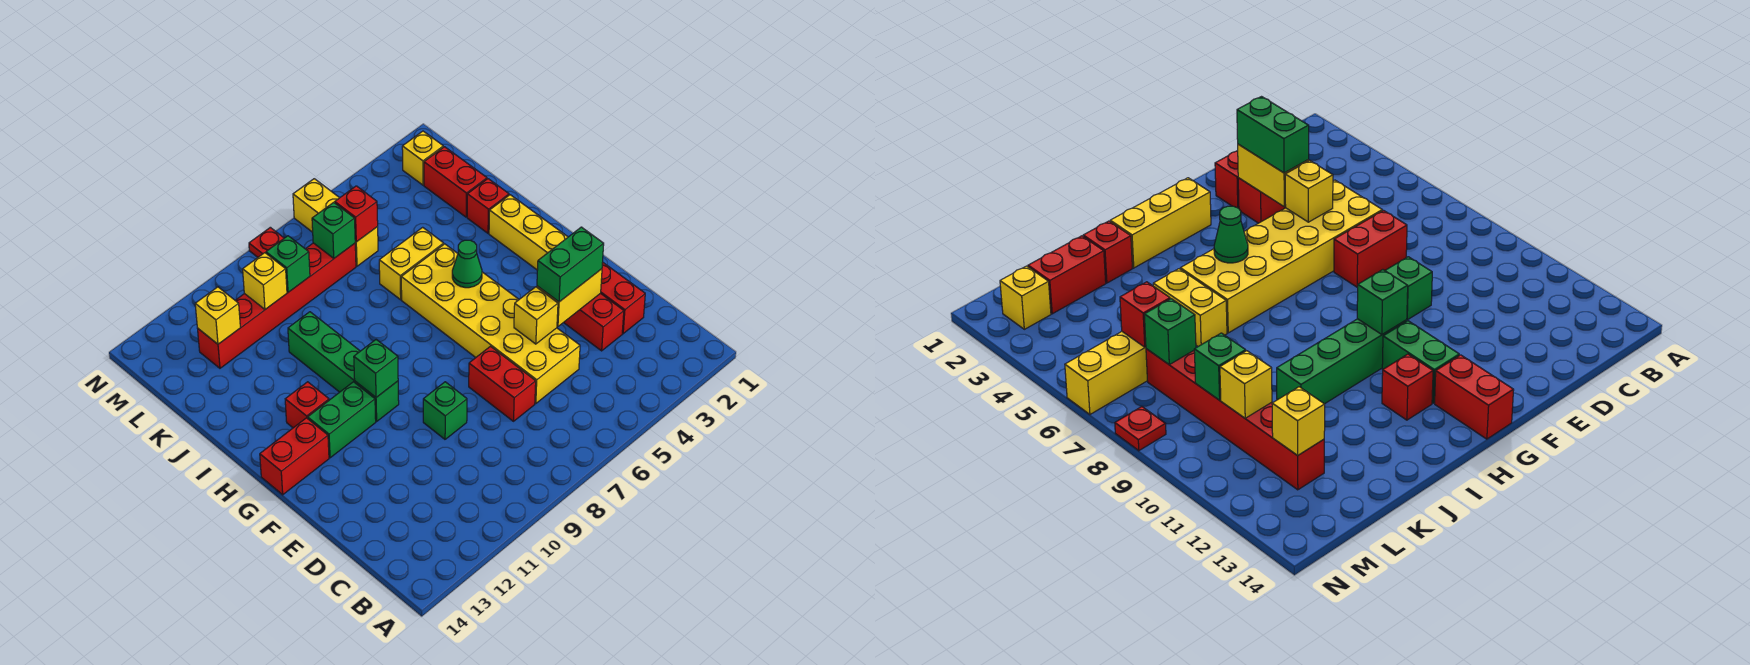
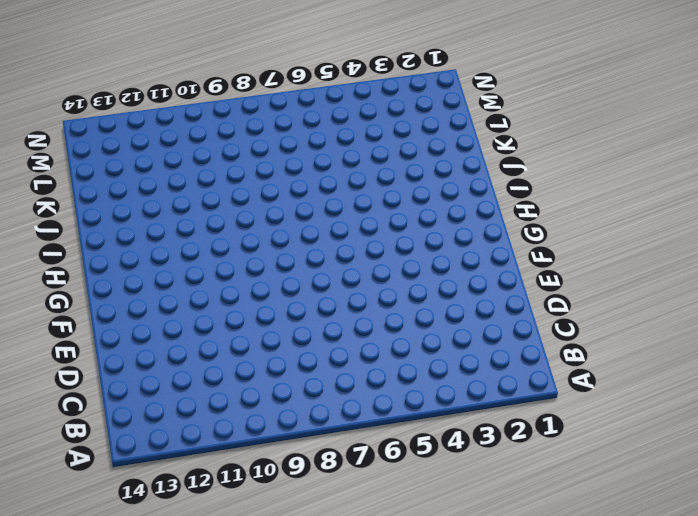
none -> red 1x2 brick [601,262,645,334]
none -> red 1x2 brick [564,293,624,351]
none -> yellow 2x6 brick [401,244,580,404]

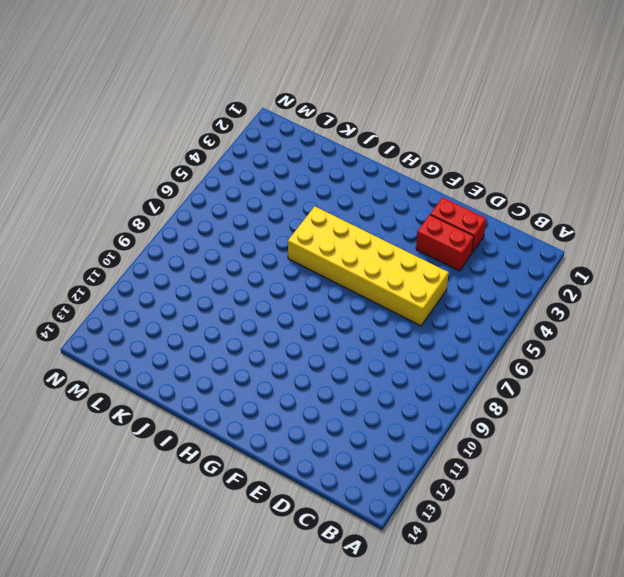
none -> red 1x2 brick [469,346,536,421]
none -> green 1x1 brick [423,382,467,439]
none -> yellow 1x3 brick [489,195,568,270]

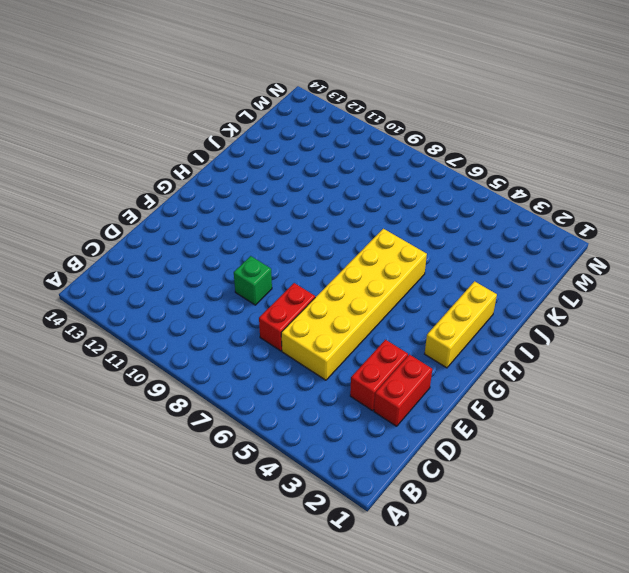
none -> green 1x4 brick [288,312,399,421]
none -> green 1x2 brick [308,382,376,458]
none -> red 1x2 brick [260,418,329,495]

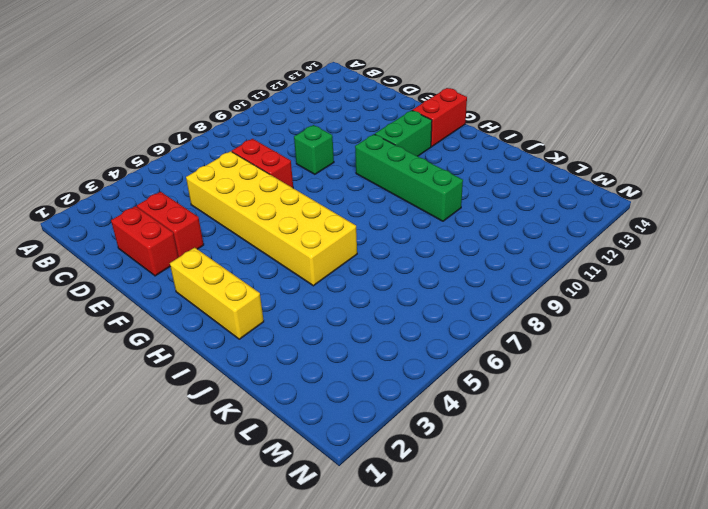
none -> red 1x1 brick [285,382,329,428]
none -> red 1x1 brick [467,179,509,233]
none -> yellow 1x2 brick [379,227,444,300]

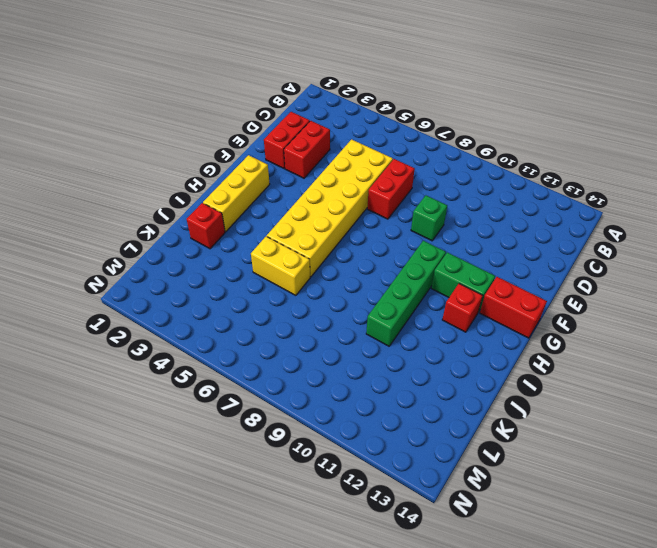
none -> red 1x2 brick [424,147,487,217]
none -> yellow 1x3 brick [293,179,378,266]
none -> red 1x6 brick [197,243,356,368]

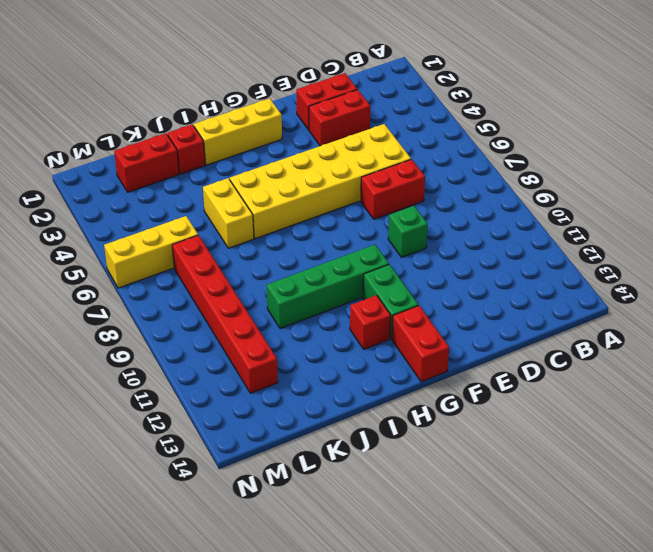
none -> yellow 1x1 brick [402,131,443,185]
none -> red 1x1 plate [249,227,284,257]
none -> yellow 1x2 brick [537,269,602,326]

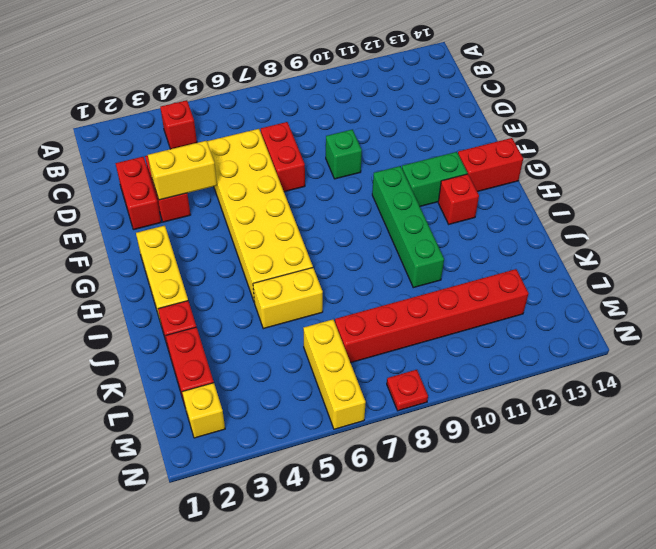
red 1x1 brick [160,100,197,149] -> red 1x1 brick moved to [335,186,378,242]
none -> yellow 1x1 brick [514,287,558,344]
none -> green 1x1 brick [354,340,398,397]
none -> green 1x1 cone [452,240,482,288]

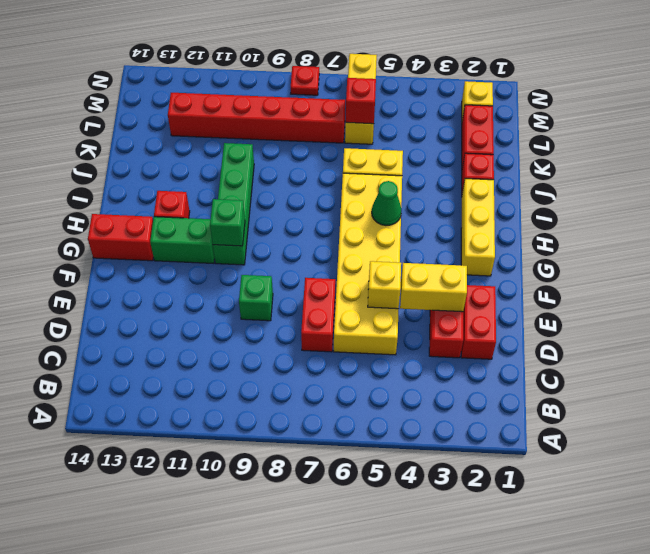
none -> green 1x1 brick [312,202,355,258]
none -> green 1x1 brick [266,236,310,292]
none -> yellow 1x1 brick [243,253,287,309]

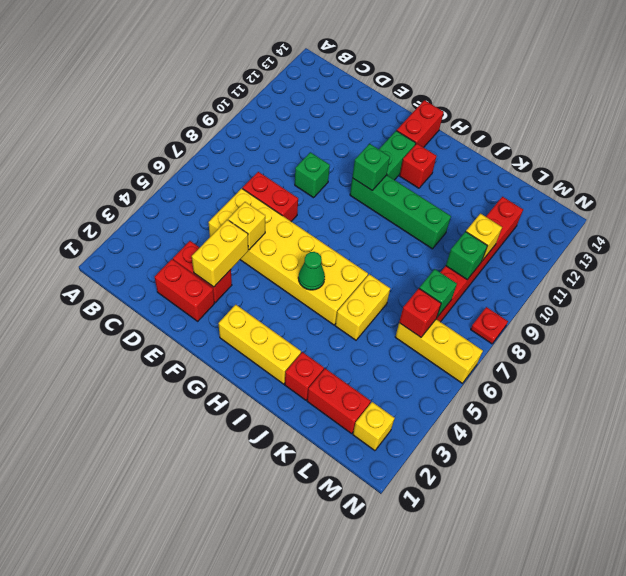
none -> yellow 1x1 brick [195,287,240,344]
none -> green 1x2 brick [537,227,604,302]

